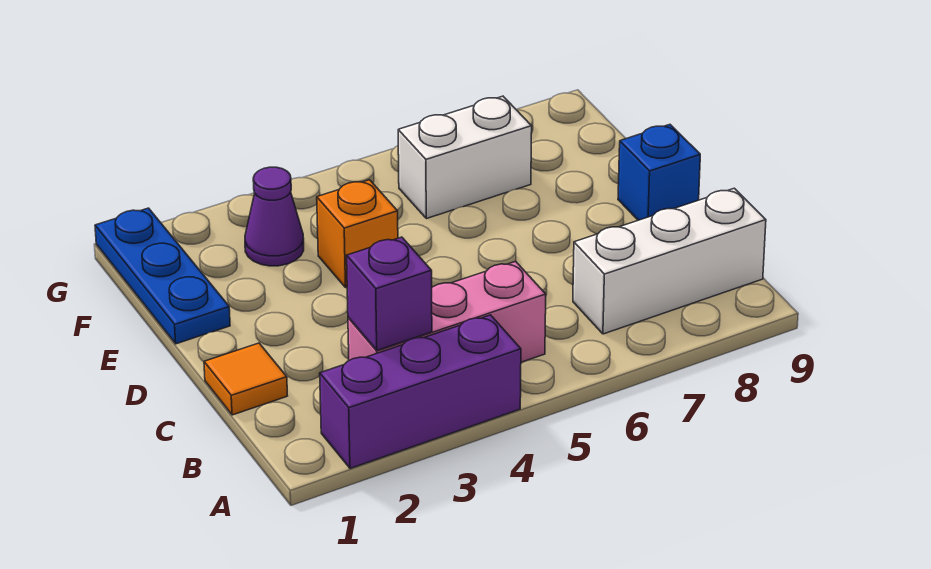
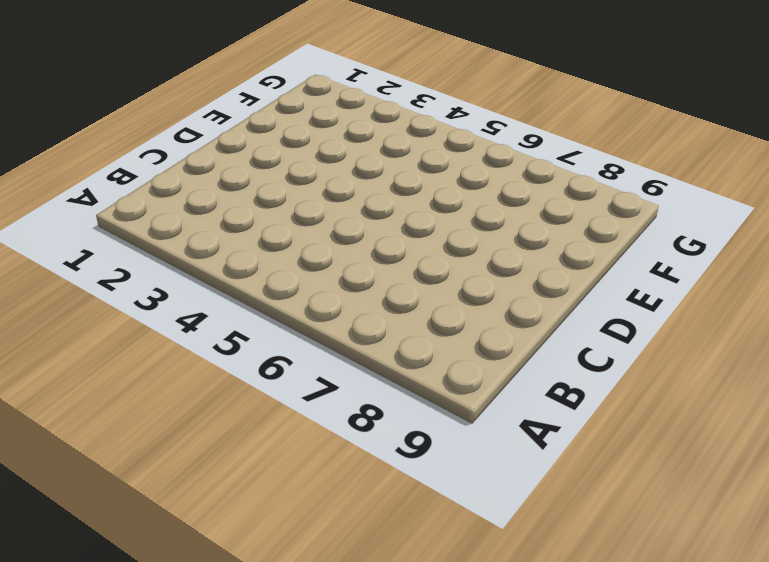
none -> purple 1x3 brick [320,315,521,469]
none -> pink 1x3 brick [348,261,546,362]

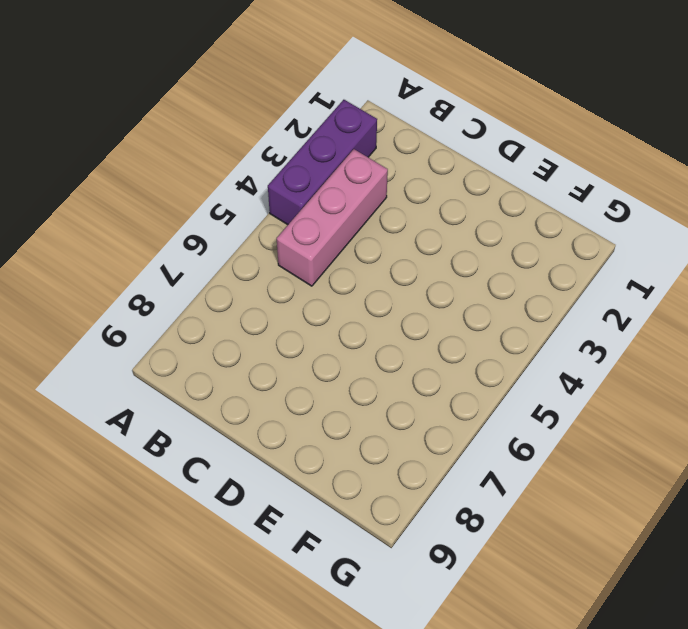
none -> white 1x3 brick [573,188,766,334]
none -> orange 1x1 tile [204,343,287,415]

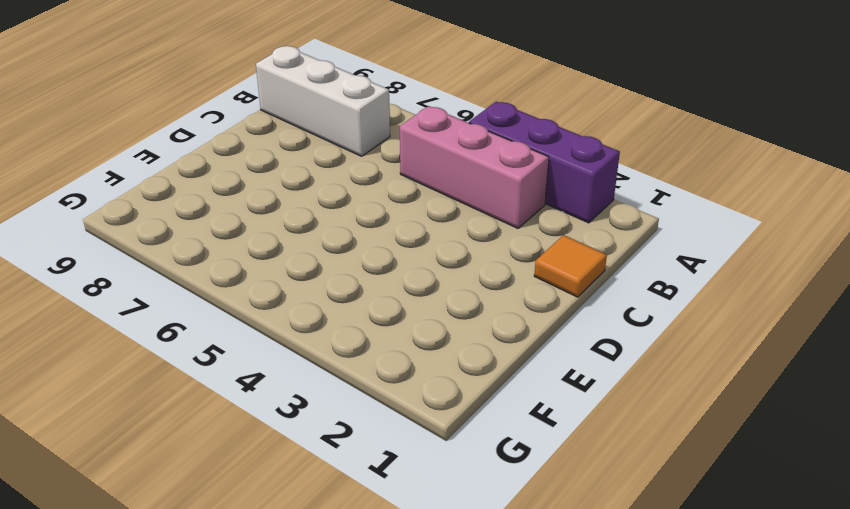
none -> blue 1x1 brick [618,125,700,220]
none -> blue 1x3 plate [95,208,230,344]

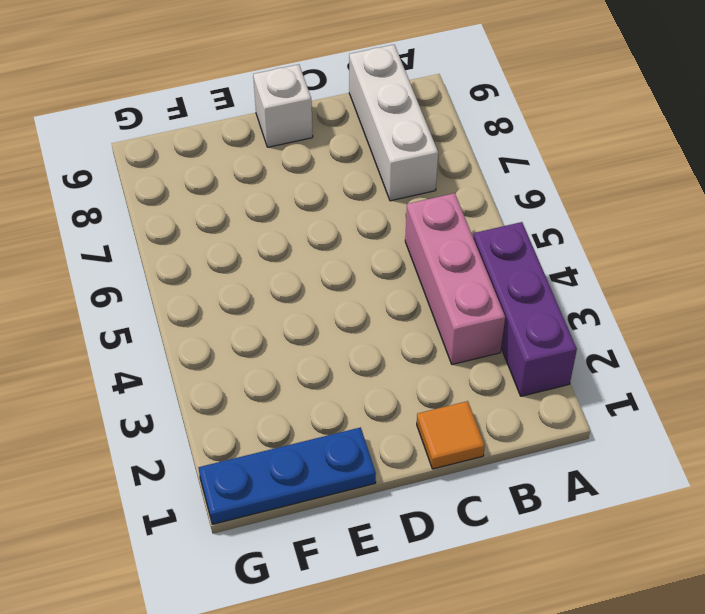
white 1x1 brick [253,64,313,147] -> blue 1x1 brick [618,125,700,220]
none -> orange 1x1 brick [317,180,398,287]
none -> purple 1x1 cone [245,167,304,266]

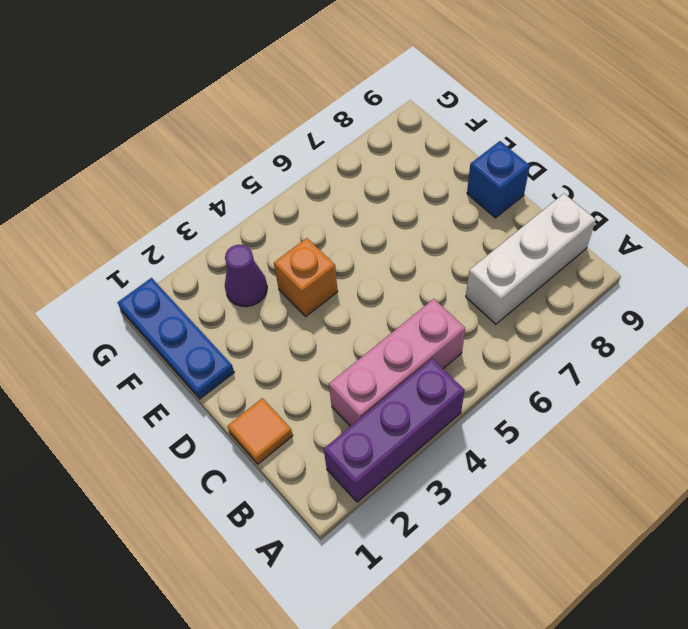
none -> white 1x2 brick [398,96,532,219]
none -> purple 1x1 brick [347,237,432,350]

